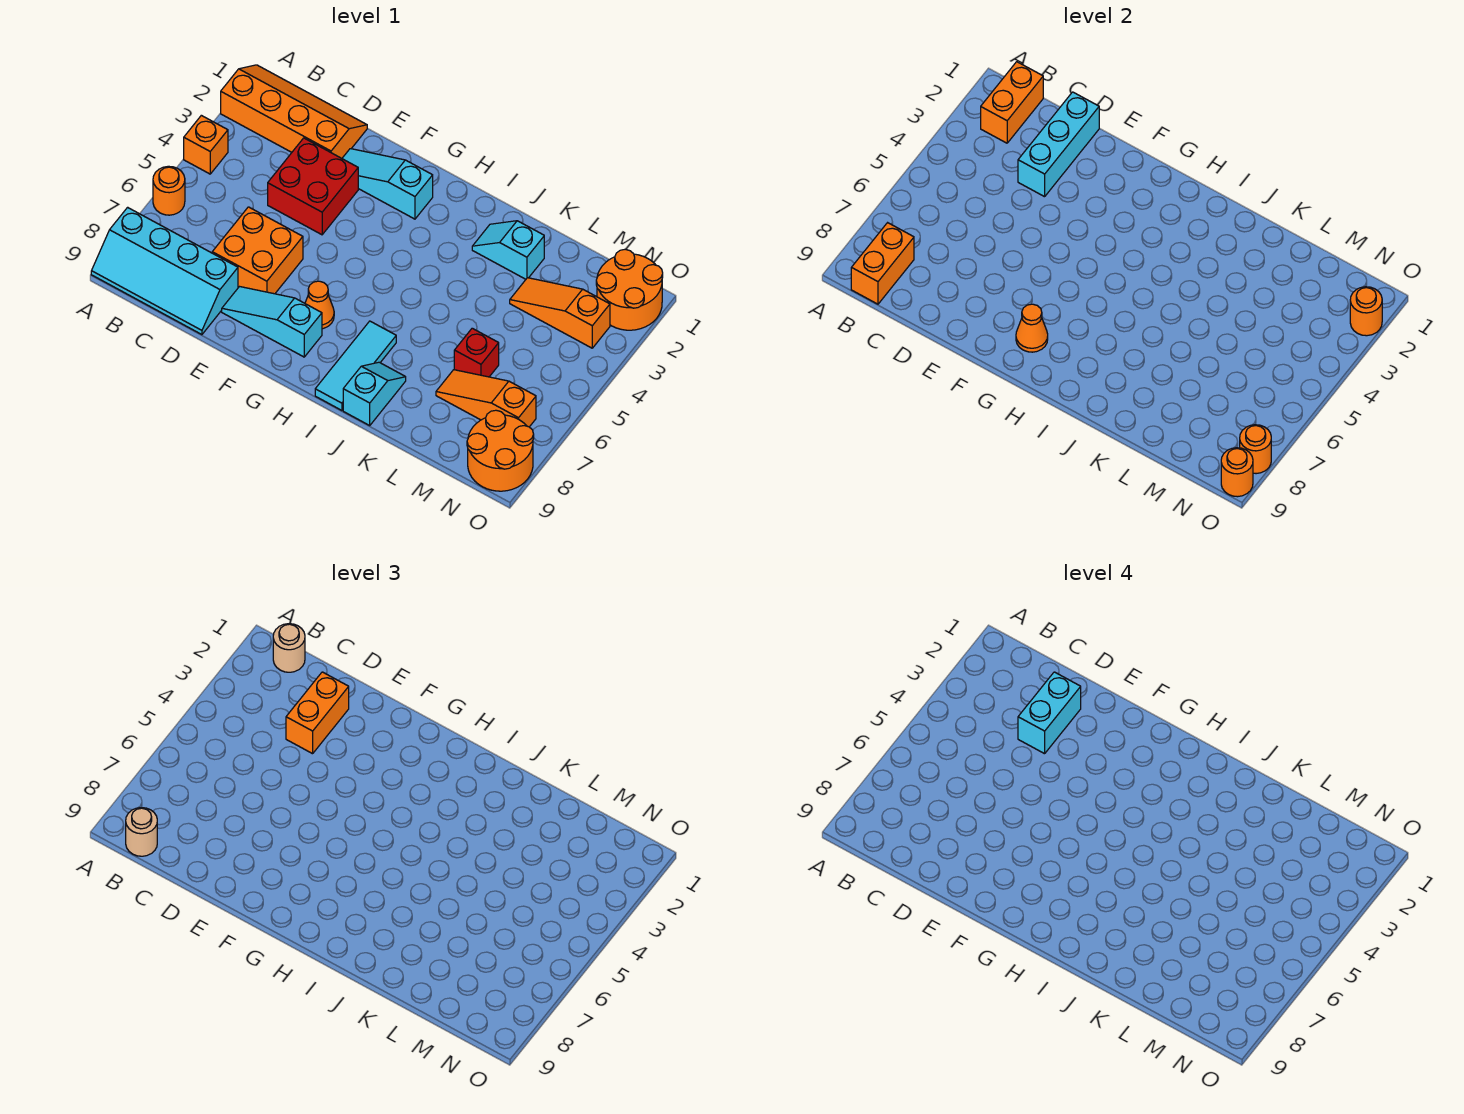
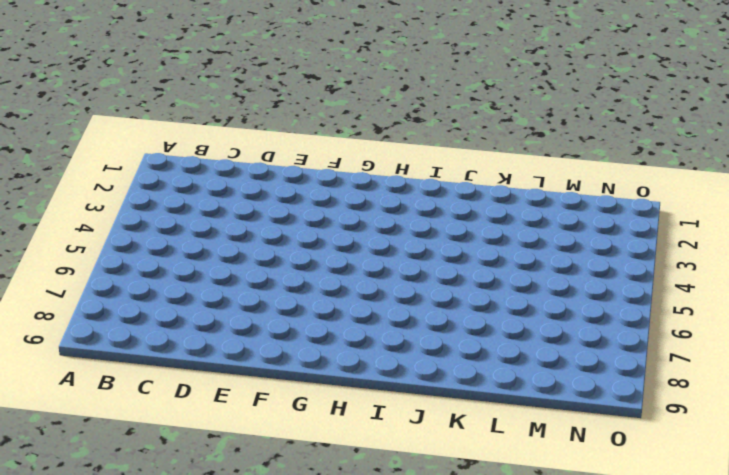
none -> orange 2x4 slope [221,65,367,158]
none -> orange 1x1 brick [184,115,228,174]
none -> orange 1x1 round brick [153,166,185,215]

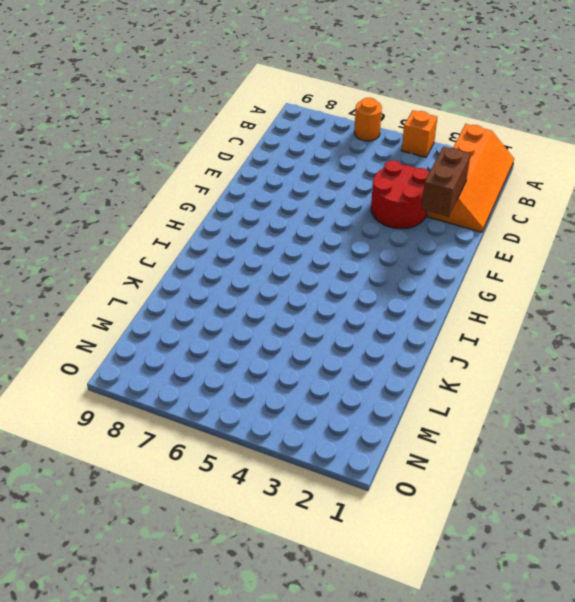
brown 1x2 brick [421,147,470,217] -> cyan 1x3 brick [1018,92,1099,197]
red 2x2 round brick [371,160,429,229] -> red 2x2 brick [268,138,358,235]
none -> cyan 2x4 slope [91,207,238,335]
none -> orange 2x2 brick [212,207,303,294]
none -> cyan 1x3 slope [342,149,433,219]

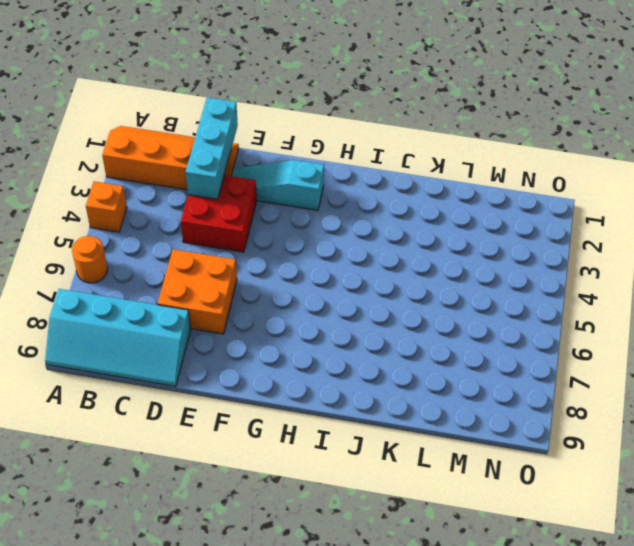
none -> cyan 1x3 slope [222,287,322,357]
none -> orange 1x1 cone [305,281,334,329]
none -> cyan 1x3 tile [315,321,396,410]

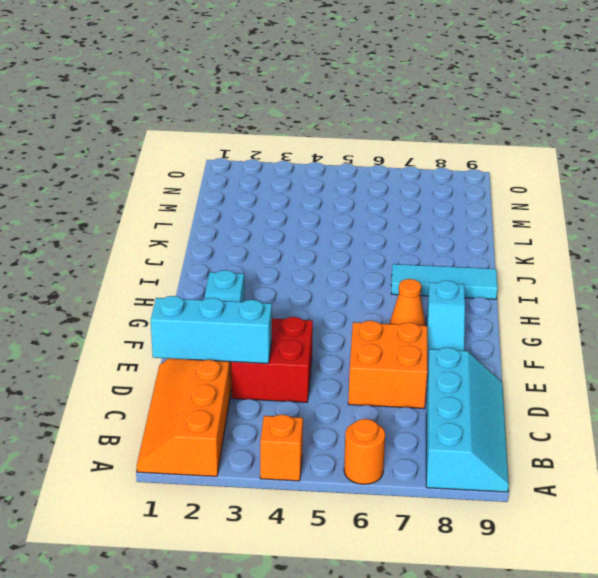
none -> cyan 1x2 slope [472,221,544,279]
none -> cyan 1x2 slope [343,362,406,425]
none -> orange 1x3 slope [510,278,610,348]

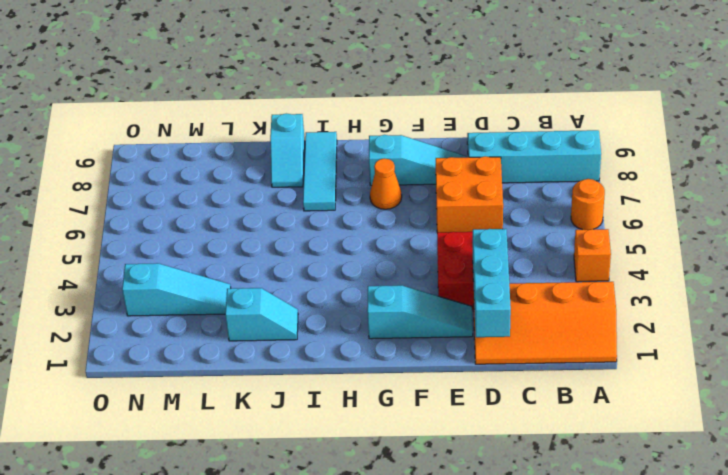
cyan 1x3 slope [122,263,231,316] -> orange 1x3 slope [510,278,610,348]
none -> red 1x1 brick [454,328,499,377]
none -> orange 1x3 slope [436,370,536,427]
none -> orange 2x2 round brick [596,249,663,330]

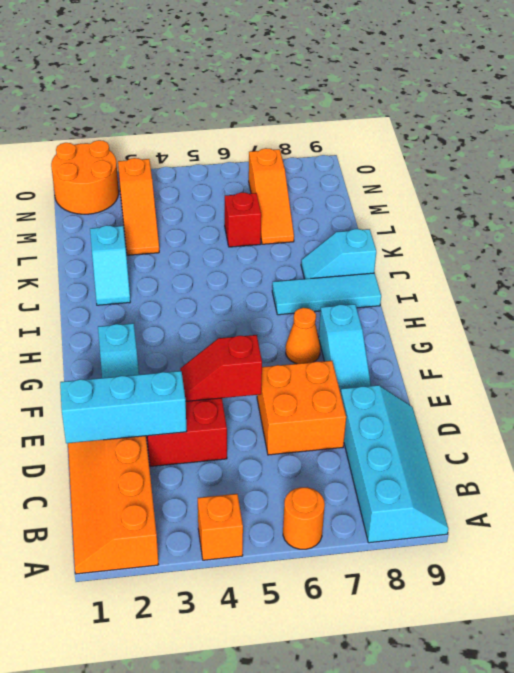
red 1x2 slope [180,335,262,401] -> none
none -> orange 2x2 round brick [467,410,534,491]
none -> orange 1x2 brick [981,62,1043,143]
none -> orange 1x2 brick [851,223,914,304]

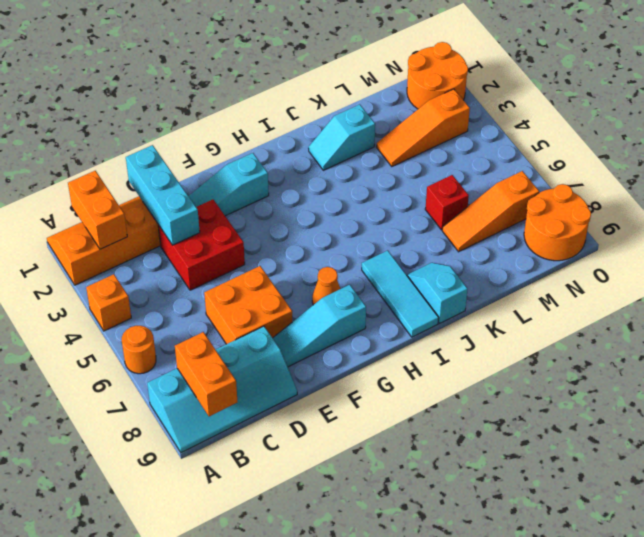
none -> orange 1x1 cone [1016,304,1048,352]
none -> orange 1x1 round brick [1350,287,1382,336]
none -> orange 1x1 round brick [1240,425,1271,474]

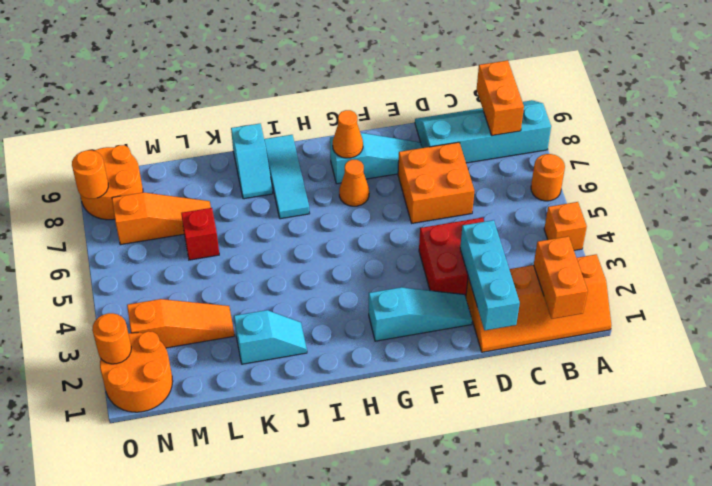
none -> orange 1x1 round brick [1221,448,1253,497]
none -> tan 1x1 round brick [273,624,305,672]
none -> tan 1x1 round brick [126,808,157,856]

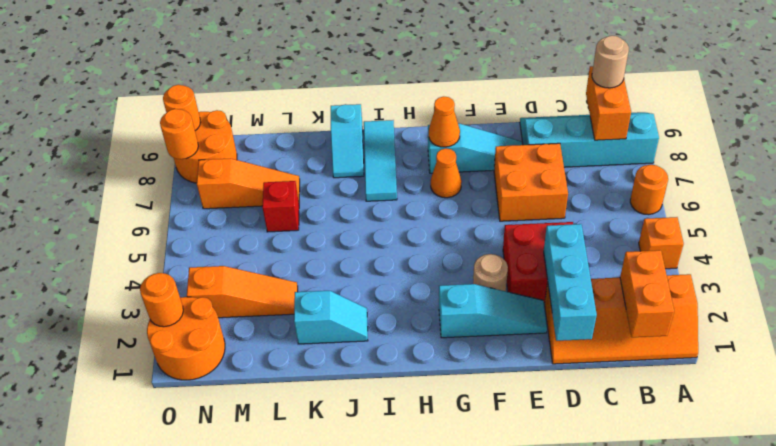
tan 1x1 round brick [473,254,508,291] -> tan 1x1 round brick moved to [273,624,305,672]
none -> orange 1x2 brick [286,672,349,754]
none -> cyan 1x2 brick [1018,672,1081,754]

